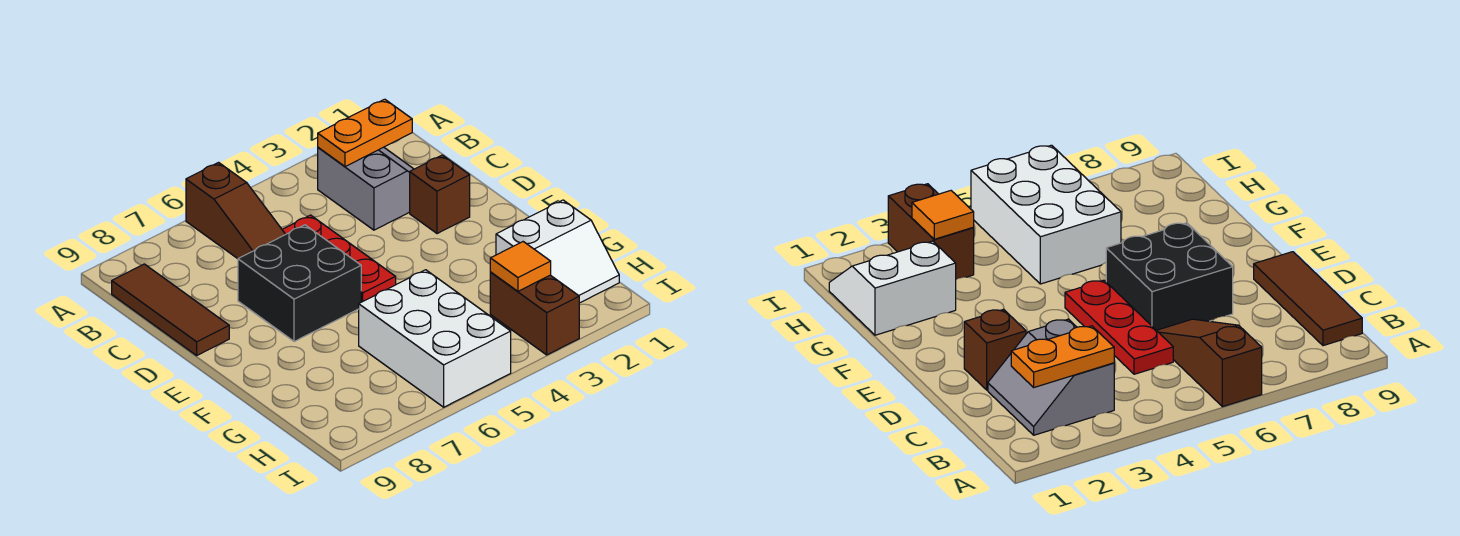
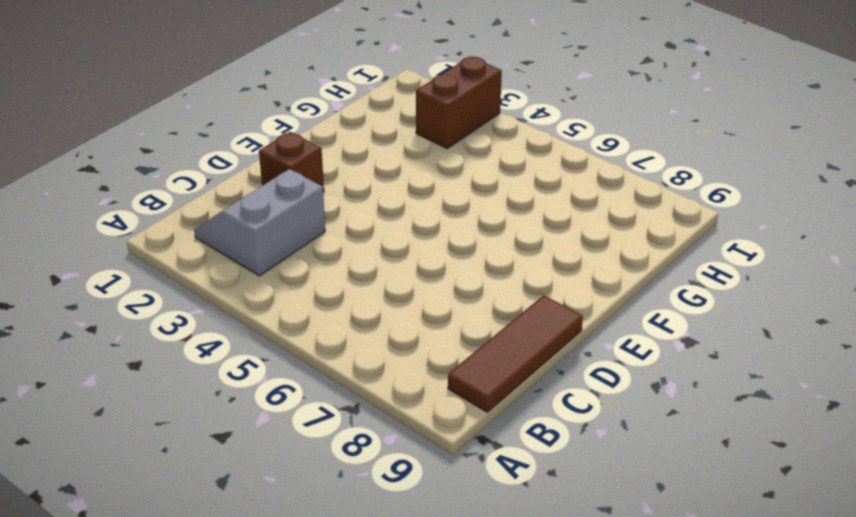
none -> brown 1x3 slope [186,163,285,259]
none -> red 1x3 plate [282,215,396,302]

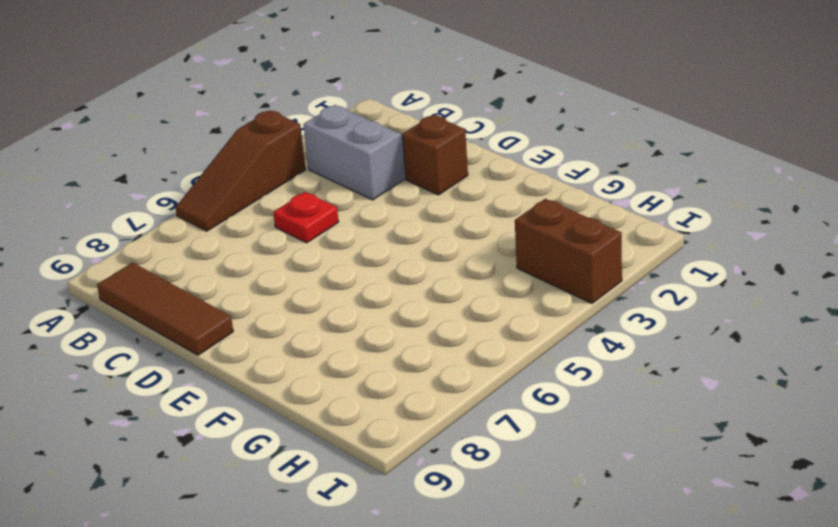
brown 1x3 slope [176,110,305,231] -> brown 1x3 slope turned to [186,163,285,259]
red 1x1 plate [273,192,339,243] -> red 1x3 plate [282,215,396,302]
none -> black 2x2 brick [238,225,361,342]
none -> white 2x2 slope [496,200,619,303]

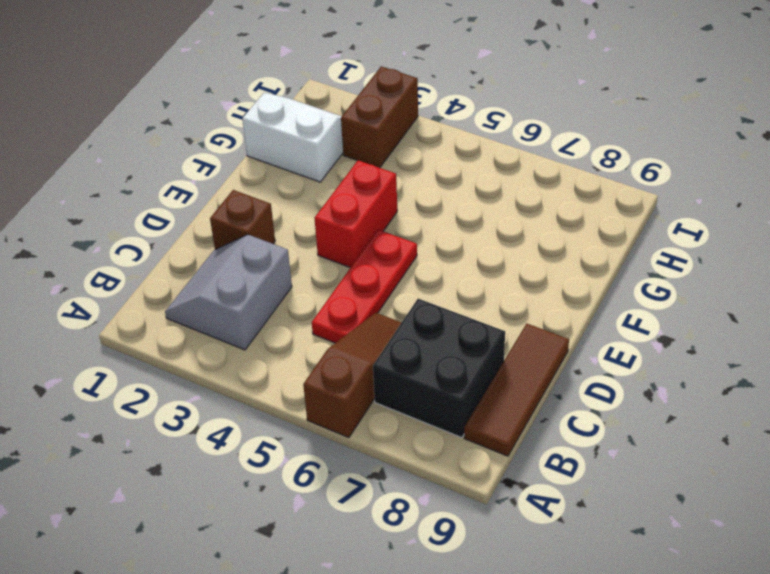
black 2x2 brick [373,299,505,438] -> black 2x2 brick moved to [238,225,361,342]
red 1x2 brick [314,160,397,268] -> none
none -> white 2x3 brick [359,270,511,407]
none -> orange 1x2 plate [318,99,412,167]

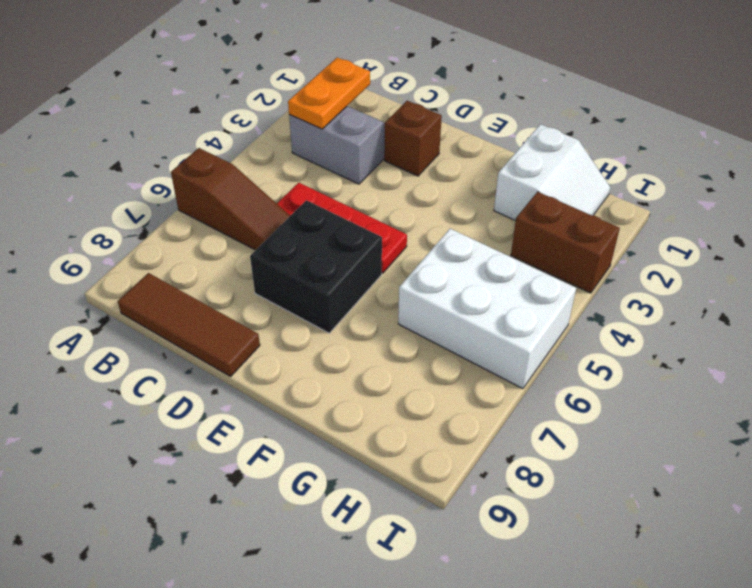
none -> orange 1x1 tile [490,242,551,291]

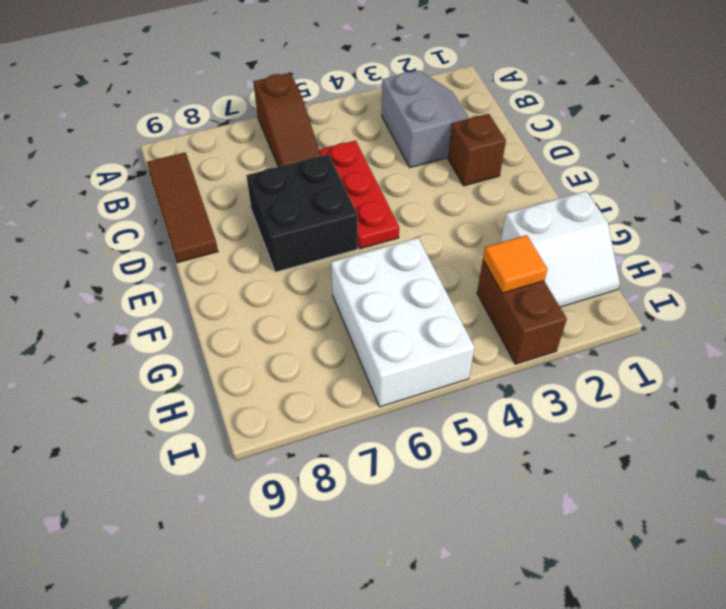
none -> orange 1x2 plate [318,99,412,167]

